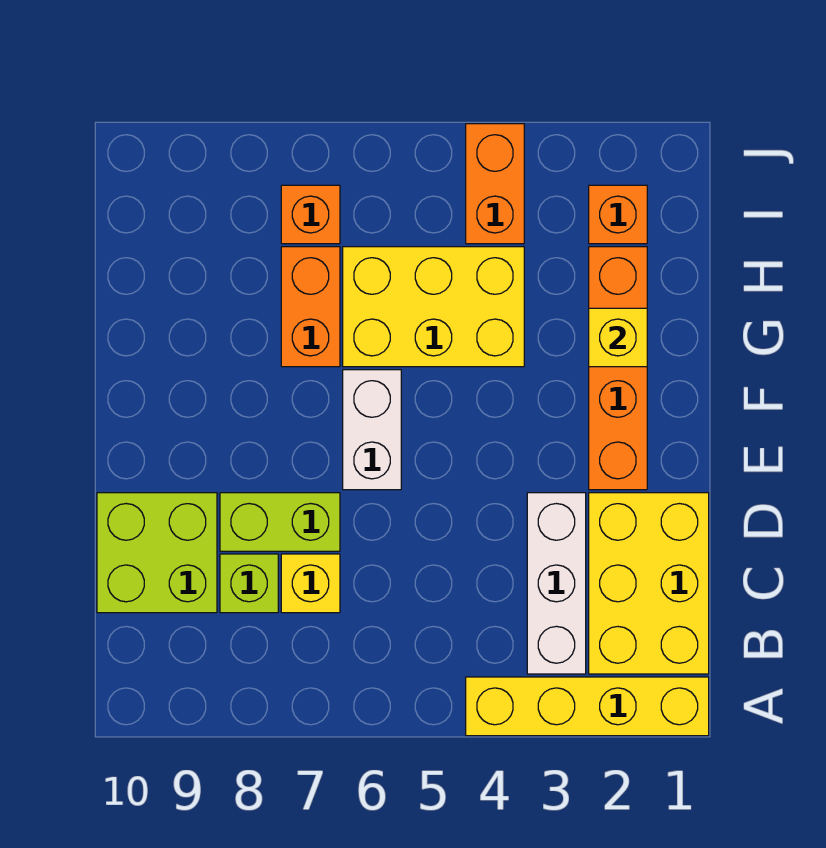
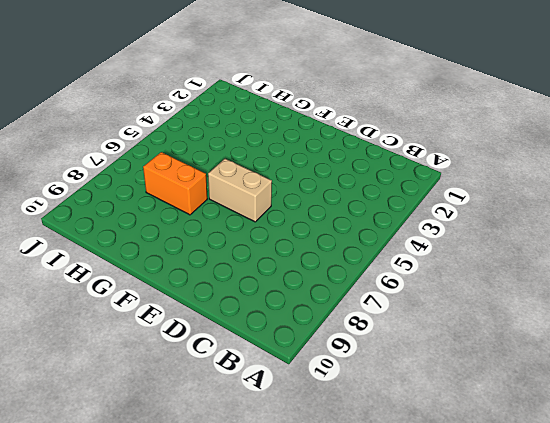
tan 1x2 brick [208,159,272,222] -> white 1x2 brick [343,370,401,490]
none -> yellow 1x4 brick [466,677,709,736]
none -> yellow 2x3 brick [589,493,709,674]
none -> white 1x3 brick [527,493,586,674]

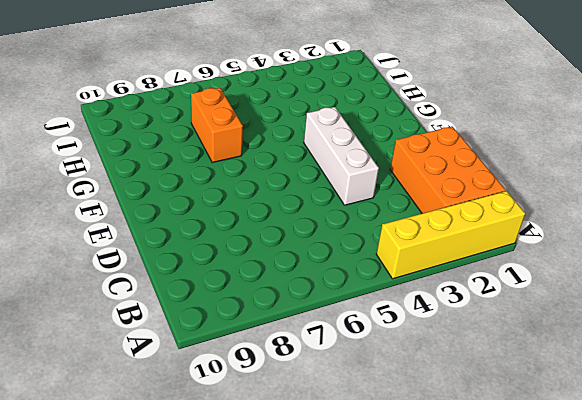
orange 2x3 brick [390,127,505,213] -> yellow 2x3 brick [589,493,709,674]
white 1x3 brick [304,107,379,205] -> white 1x3 brick moved to [527,493,586,674]
none -> yellow 1x1 brick [281,554,340,613]
none -> lime 1x1 brick [220,554,278,613]
none -> lime 2x2 brick [97,493,217,613]

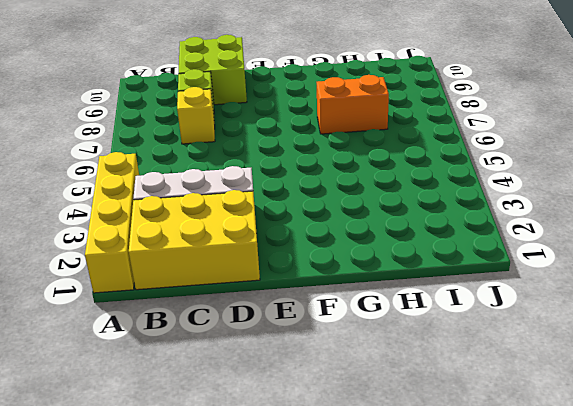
none -> lime 1x2 brick [220,493,340,551]
none -> orange 1x4 brick [589,247,647,490]
none -> white 1x2 brick [343,370,401,490]

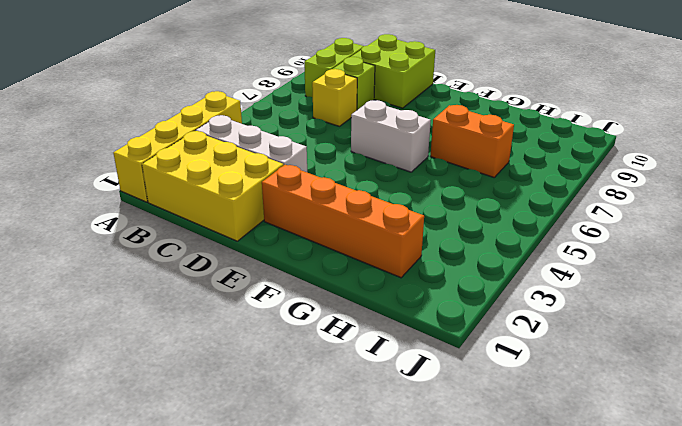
lime 1x2 brick [304,38,364,97] -> lime 1x2 brick moved to [220,493,340,551]
none -> yellow 2x3 brick [343,247,524,367]
none -> orange 1x1 brick [589,185,647,244]
none -> orange 1x2 brick [466,124,524,244]

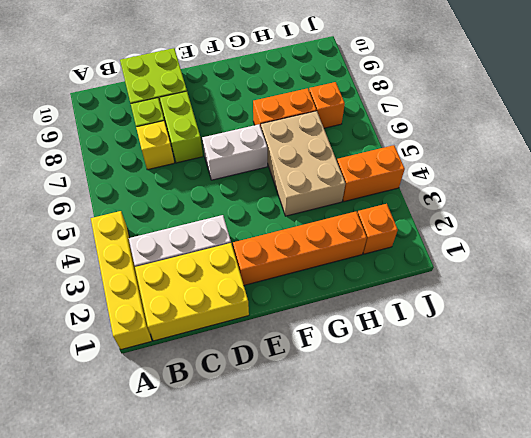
tan 2x3 brick [261,111,345,216] -> yellow 2x3 brick [343,247,524,367]
none -> yellow 1x1 brick [589,308,647,367]

